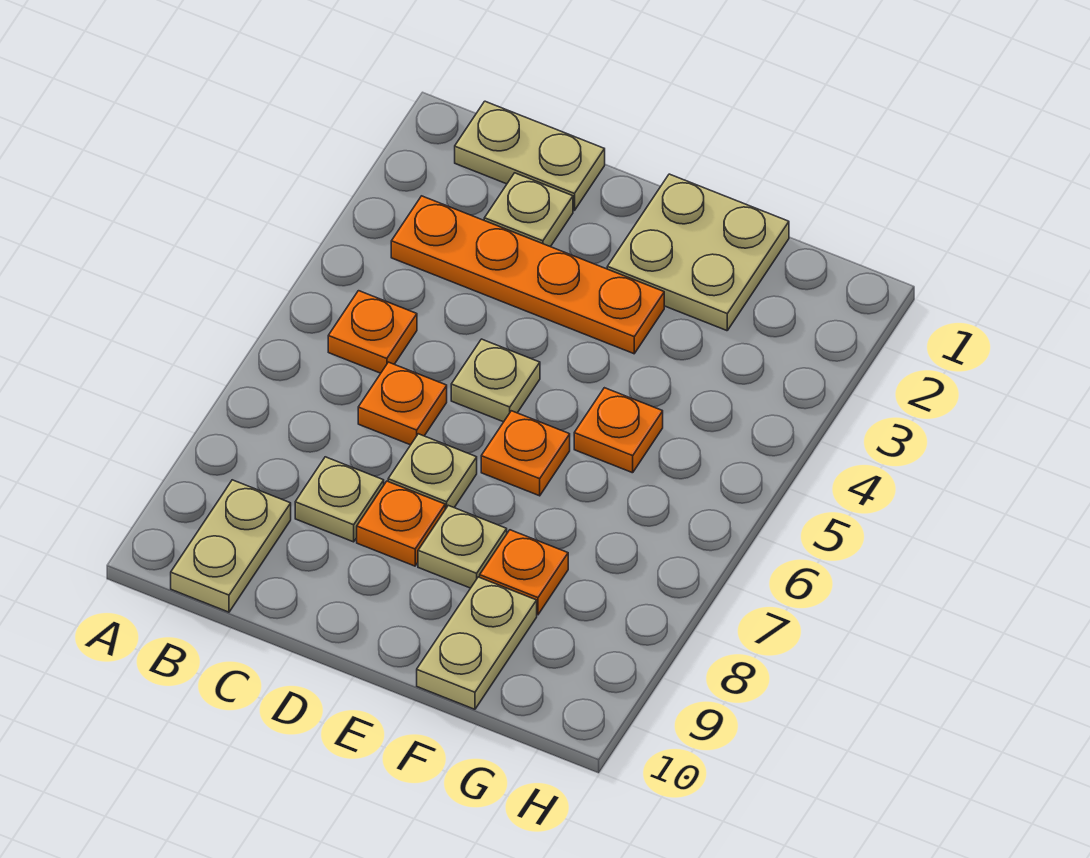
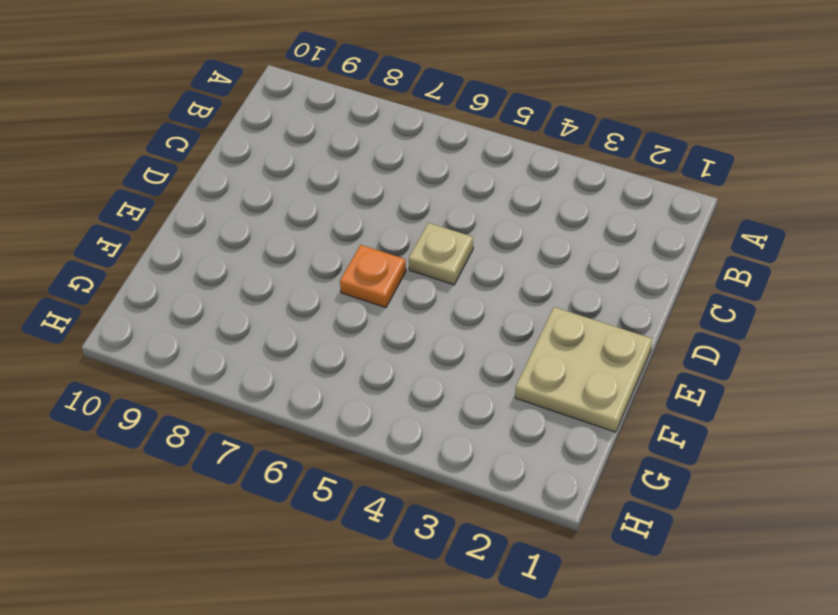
none -> tan 1x2 plate [455,101,605,211]
none -> orange 1x4 plate [391,196,664,354]
none -> orange 1x1 plate [328,291,417,373]

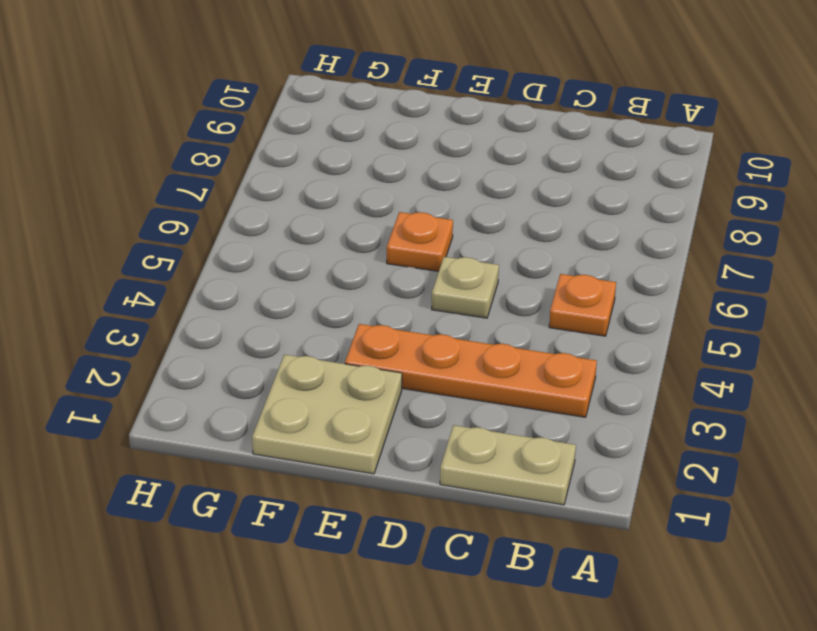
none -> tan 1x2 plate [171,480,291,612]
none -> tan 1x1 plate [484,173,573,247]
none -> orange 1x1 plate [358,362,447,445]

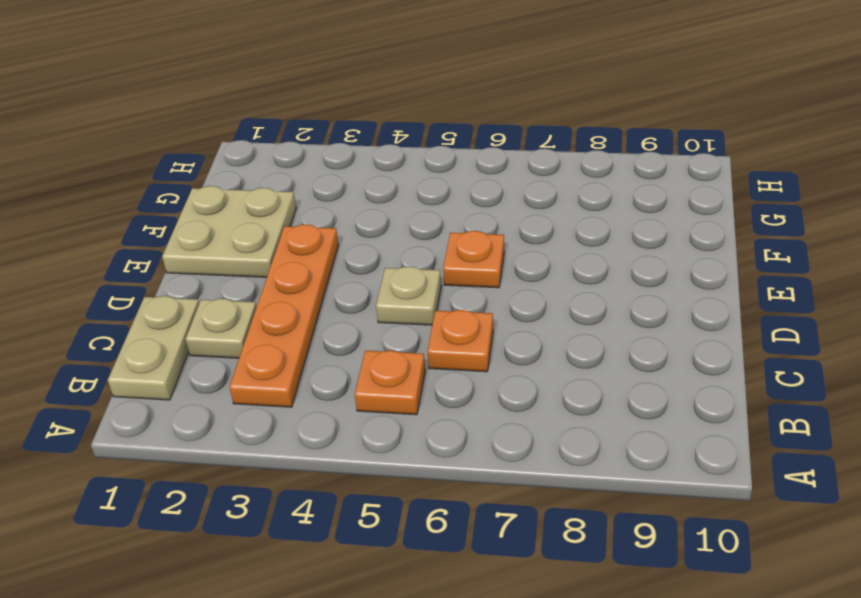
none -> tan 1x2 plate [171,480,291,612]
none -> tan 1x1 plate [295,457,384,542]
none -> tan 1x1 plate [388,434,477,509]

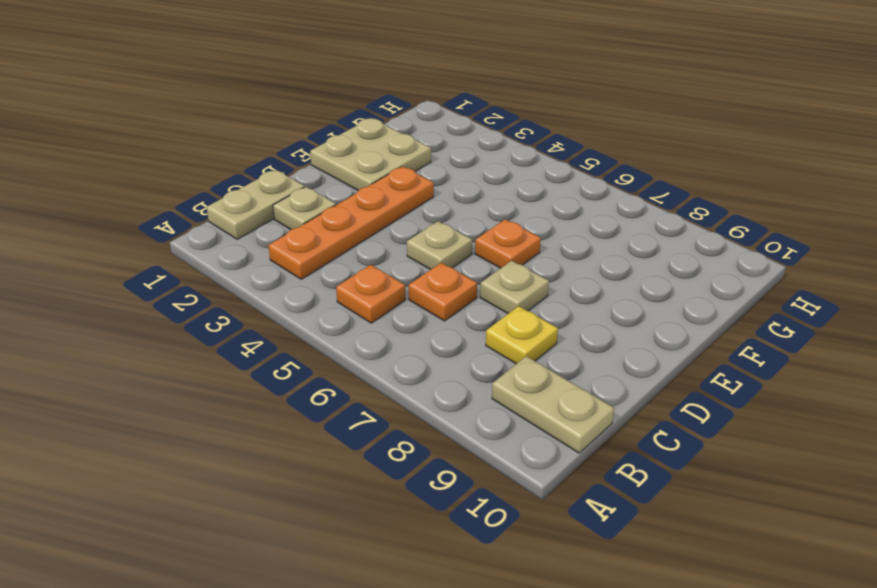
yellow 1x1 plate [486,306,558,364] -> tan 1x1 plate [295,457,384,542]
none -> orange 1x1 plate [357,481,445,566]
none -> tan 1x1 plate [418,505,507,588]
none -> orange 1x1 plate [574,388,663,473]

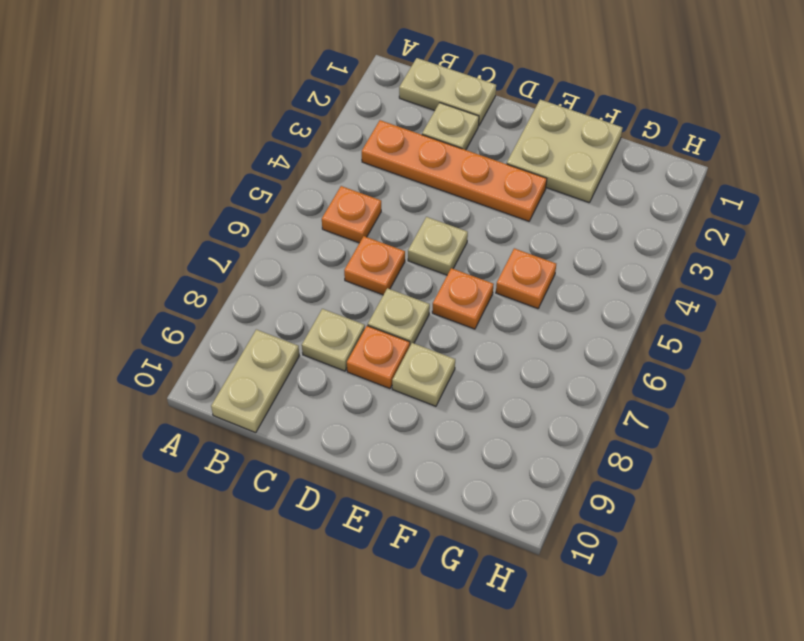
none -> orange 1x1 plate [480,530,568,615]
none -> tan 1x2 plate [417,577,537,709]

